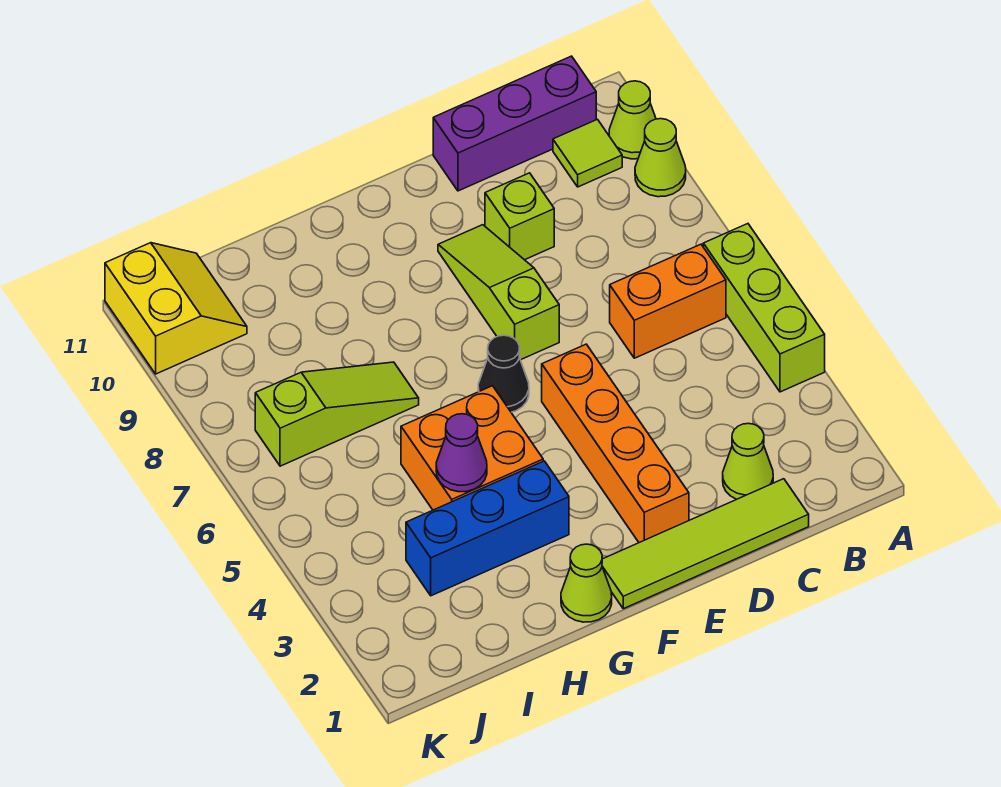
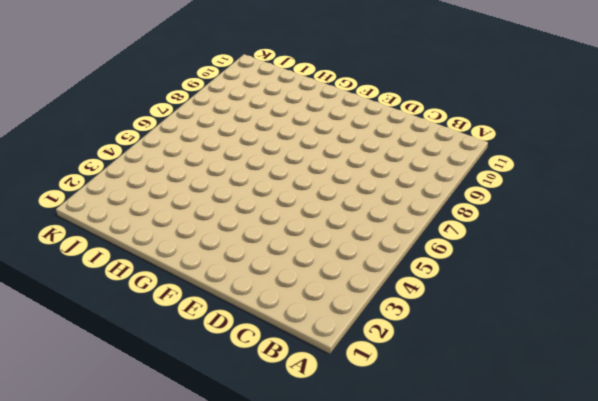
none -> lime 1x3 brick [703,224,825,392]
none -> lime 1x1 cone [635,119,686,197]
none -> lime 1x1 cone [609,81,656,159]

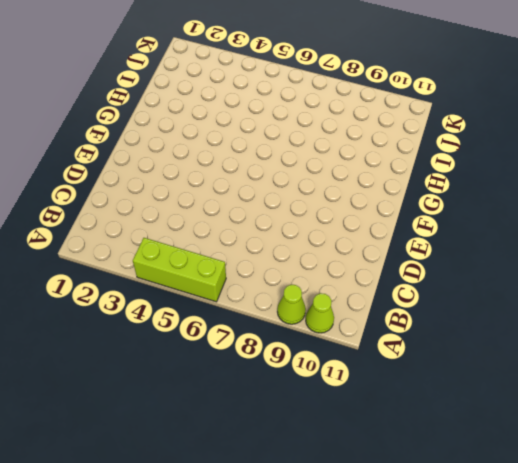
none -> orange 1x2 brick [610,244,726,358]
none -> lime 1x1 tile [553,119,622,187]
none -> purple 1x3 brick [433,56,596,191]

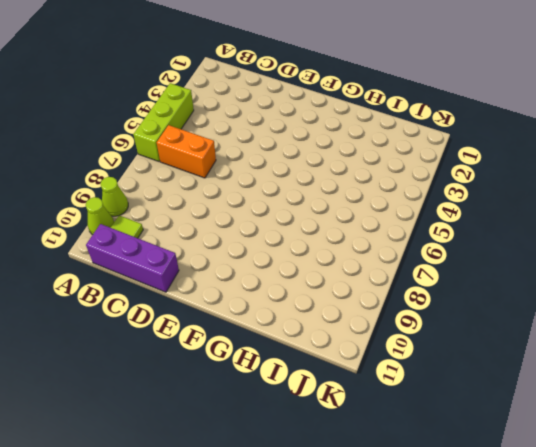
none -> lime 1x4 tile [602,479,809,609]
none -> lime 1x1 cone [723,423,773,499]
none -> lime 1x1 brick [485,173,554,260]

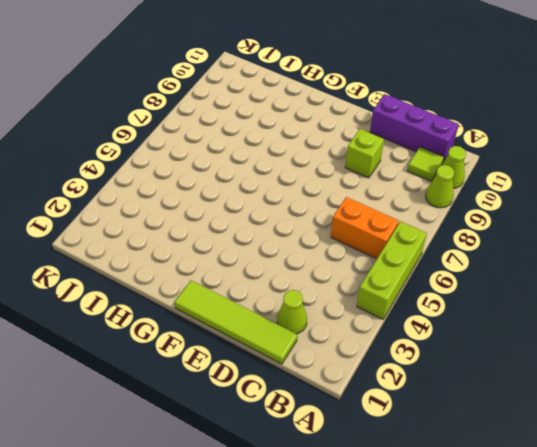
none -> orange 1x4 brick [542,344,689,543]
none -> lime 1x3 slope [438,225,559,360]
none -> black 1x1 cone [478,335,529,412]

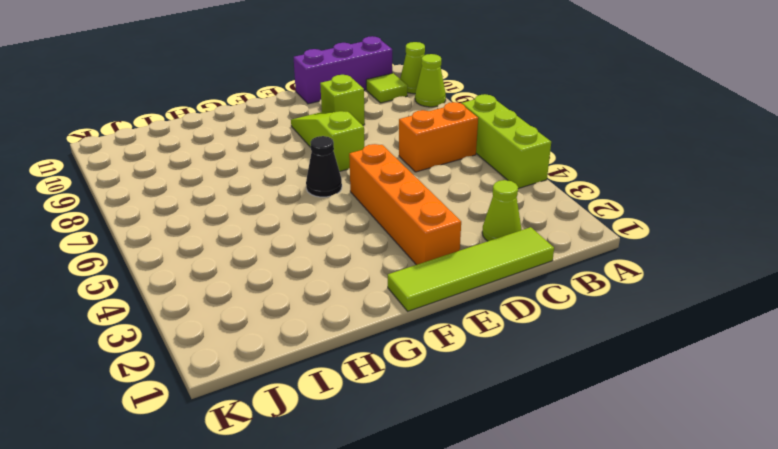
none -> lime 1x1 cone [561,544,612,622]
none -> blue 1x3 brick [406,461,569,596]
none -> orange 2x2 brick [401,386,543,510]

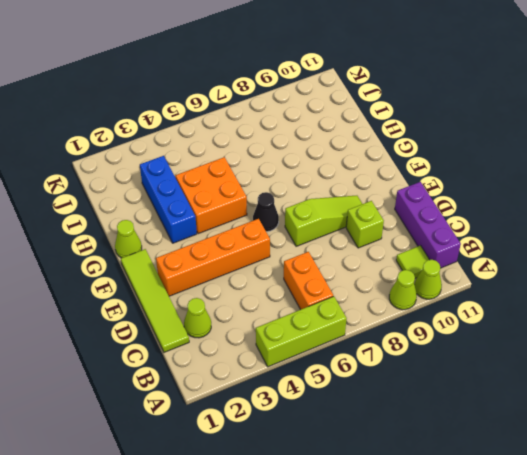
none -> lime 1x3 slope [255,362,419,466]
none -> yellow 2x2 slope [105,243,247,374]
none -> purple 1x1 cone [436,414,487,492]

